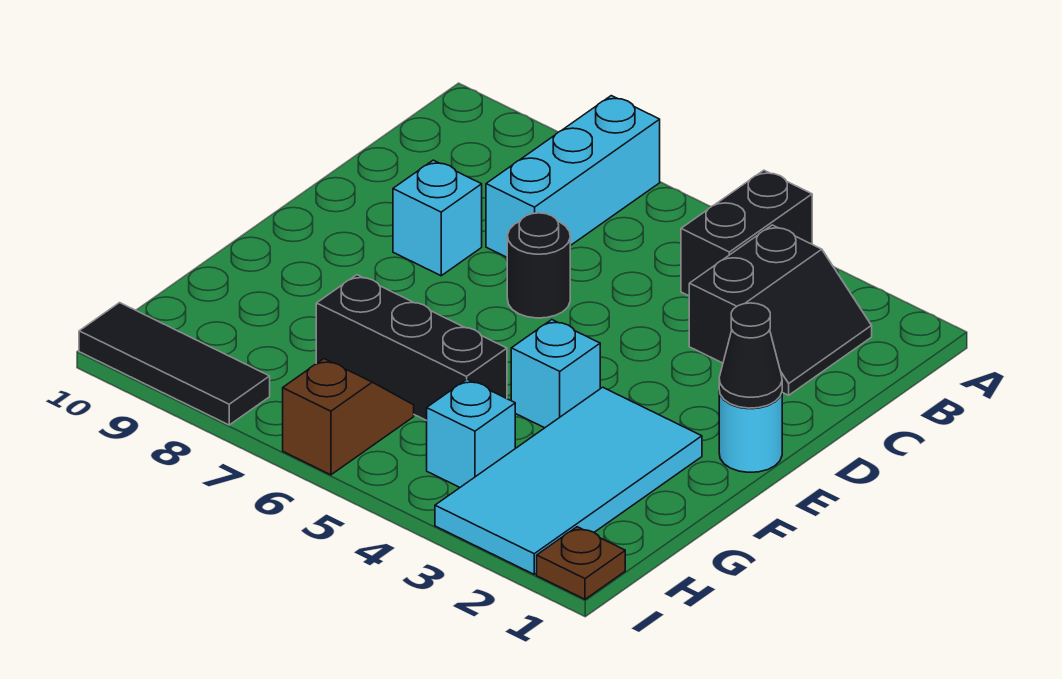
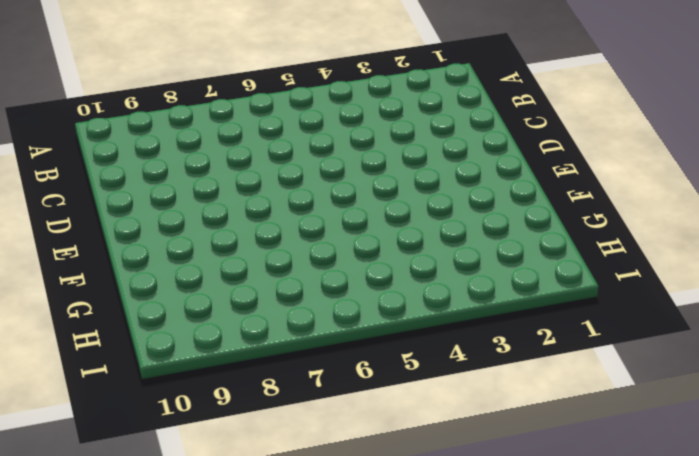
none -> black 1x2 brick [681,170,812,296]
none -> cyan 1x3 brick [486,96,660,257]
none -> black 2x2 slope [689,225,872,395]

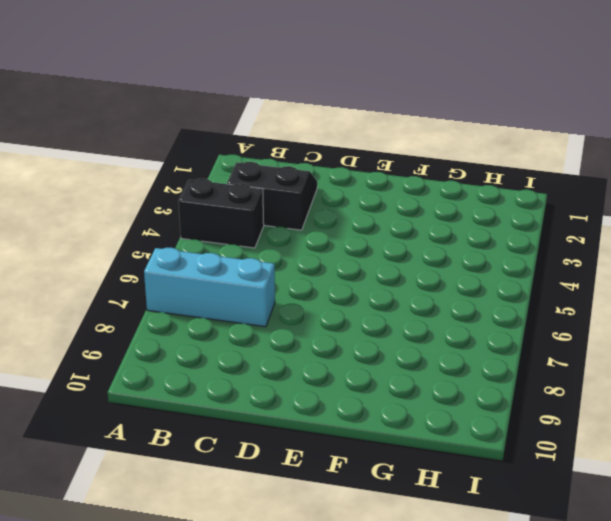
none -> black 1x1 round brick [507,213,570,318]
none -> cyan 1x1 brick [393,160,482,276]
none -> cyan 1x1 round brick [719,391,782,472]

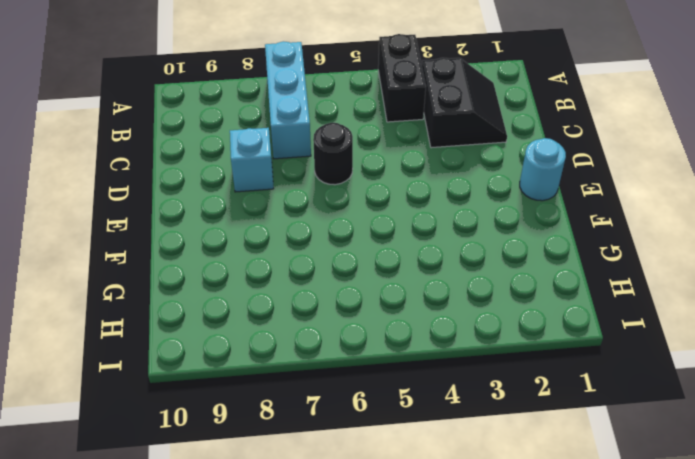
none -> cyan 2x4 tile [435,387,702,574]
none -> cyan 1x1 brick [511,320,600,428]
none -> black 1x3 brick [316,275,507,421]

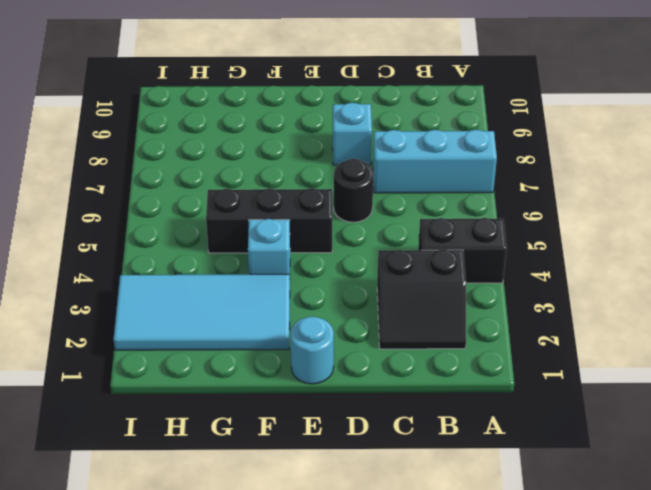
black 1x3 brick [206,188,332,253] -> black 1x3 brick turned to [316,275,507,421]
none -> cyan 1x1 brick [427,379,515,487]
none -> brown 1x2 slope [283,359,414,475]
none -> brown 1x1 plate [537,527,625,599]

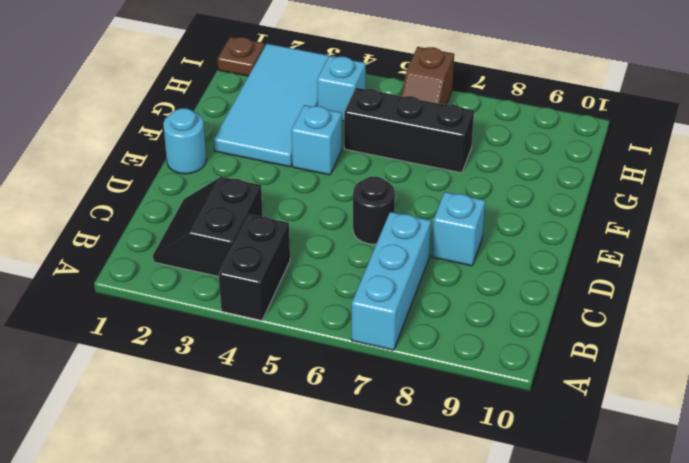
none -> black 1x3 tile [79,303,270,425]
none -> black 1x1 cone [719,303,782,408]

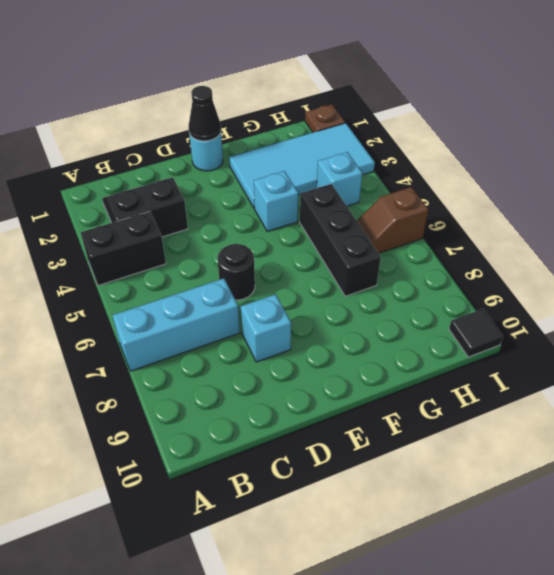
black 1x1 tile [449,309,503,357] -> black 1x3 tile [79,303,270,425]

